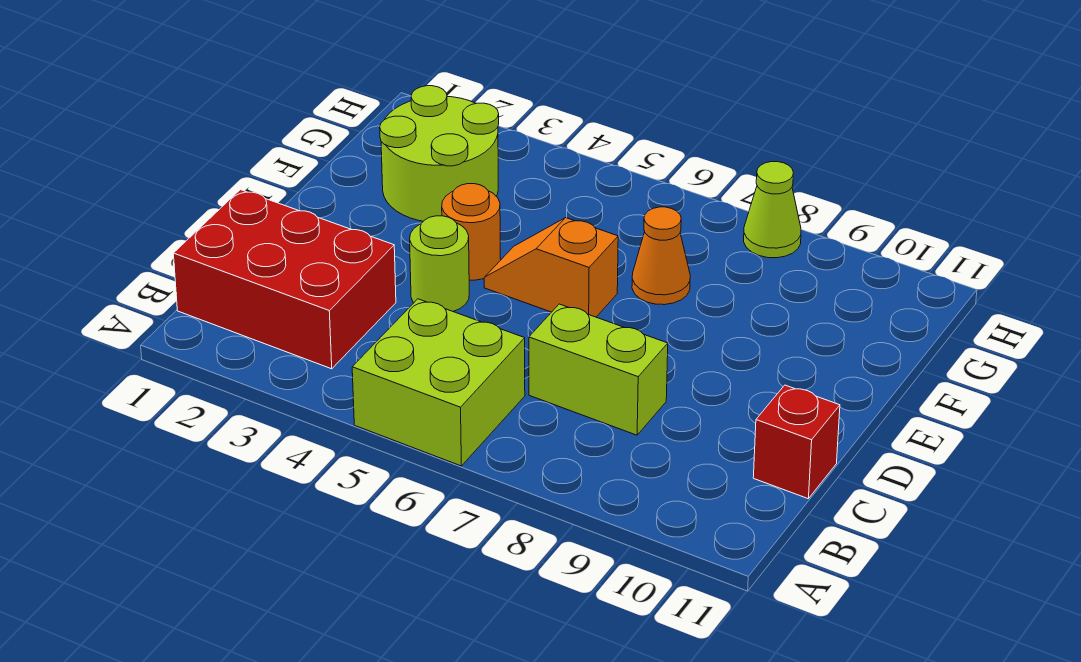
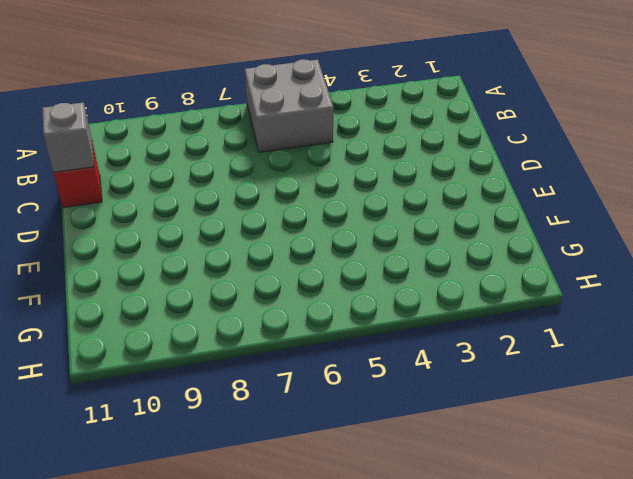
grey 2x2 brick [245,59,333,152] -> lime 2x2 brick [352,299,525,466]
grey 1x1 brick [42,102,94,172] -> none
none -> red 2x3 brick [173,190,396,369]
none -> lime 1x2 brick [529,304,668,435]

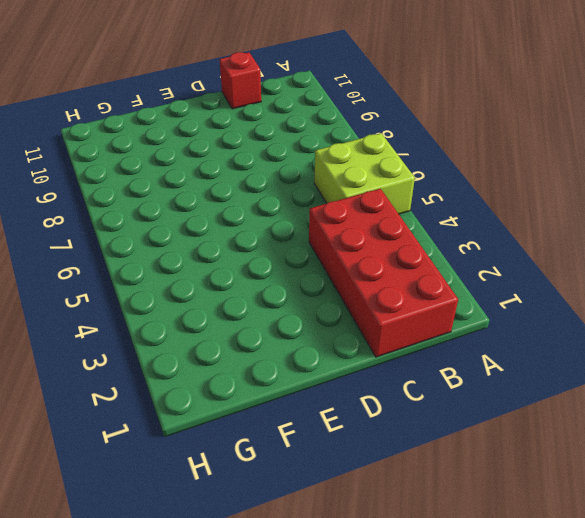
red 2x4 brick [309,189,458,357] -> red 2x3 brick [173,190,396,369]
none -> lime 1x2 brick [529,304,668,435]
none -> lime 1x1 round brick [410,216,469,311]

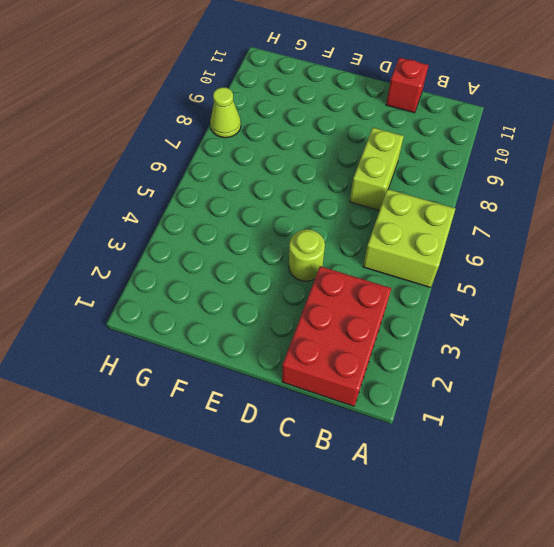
none -> orange 1x1 round brick [442,184,501,280]
none -> orange 1x2 slope [484,218,618,317]

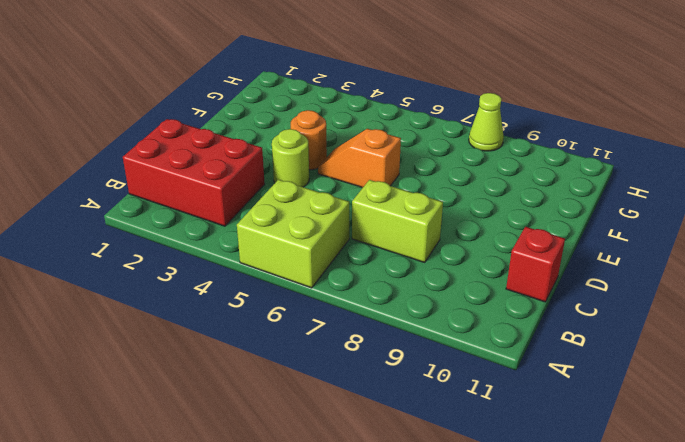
none -> lime 2x2 round brick [380,86,499,221]
none -> orange 1x1 cone [632,207,690,305]

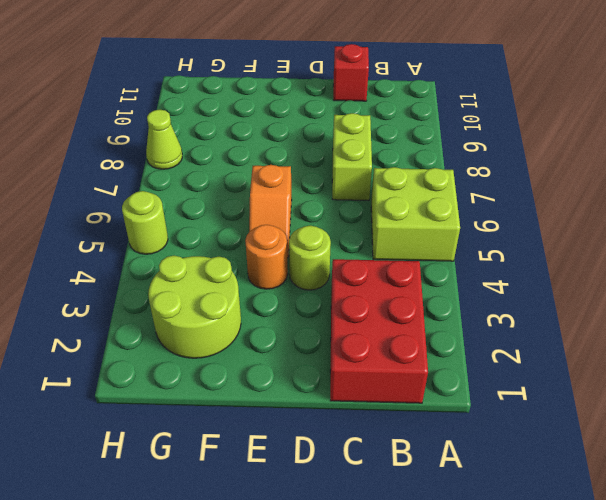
lime 1x1 round brick [122,191,168,254] -> none
none -> orange 1x1 cone [632,207,690,305]

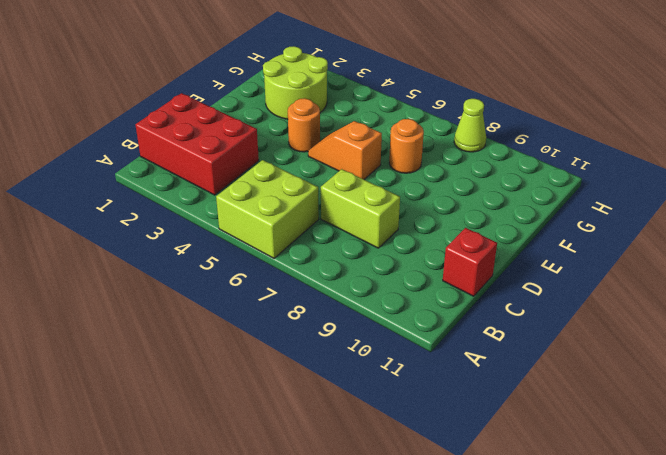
orange 1x1 round brick [389,119,424,173] -> orange 1x1 cone [632,207,690,305]
none -> lime 1x1 round brick [410,216,469,311]

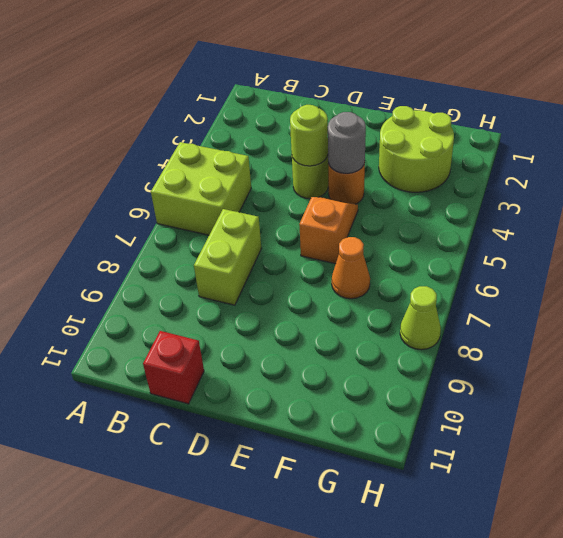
lime 1x1 round brick [290,105,328,166] -> none
grey 1x1 round brick [328,112,366,174] -> none
none -> red 2x3 brick [173,190,396,369]

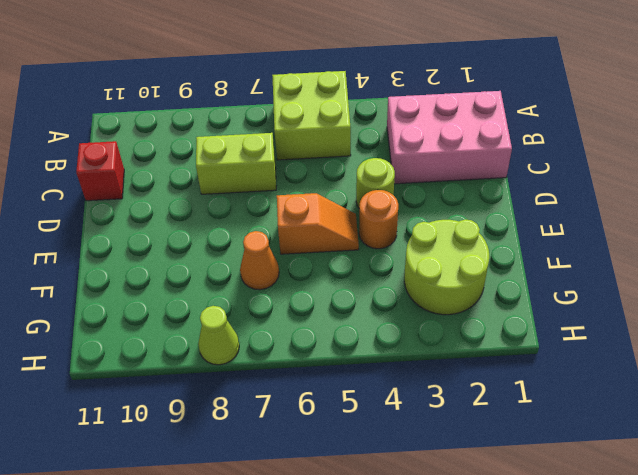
pink 2x3 brick [387,91,512,184] -> red 2x3 brick [173,190,396,369]

